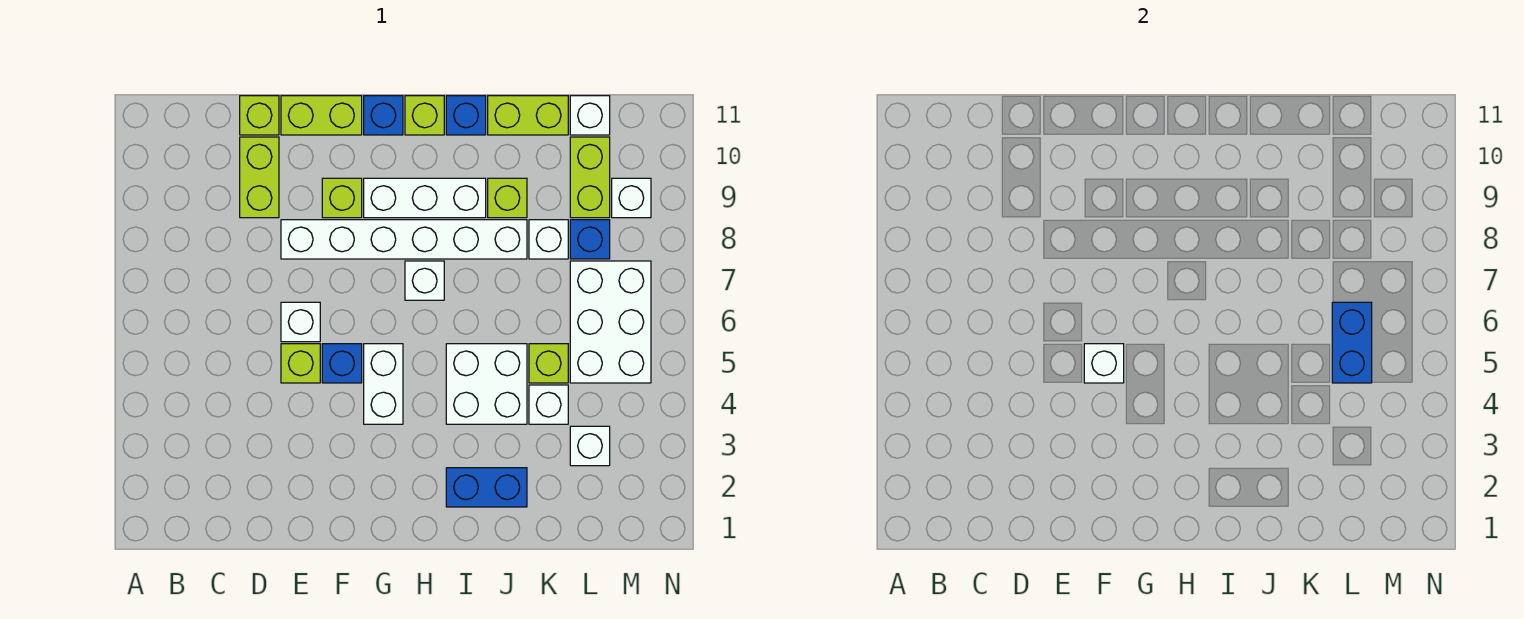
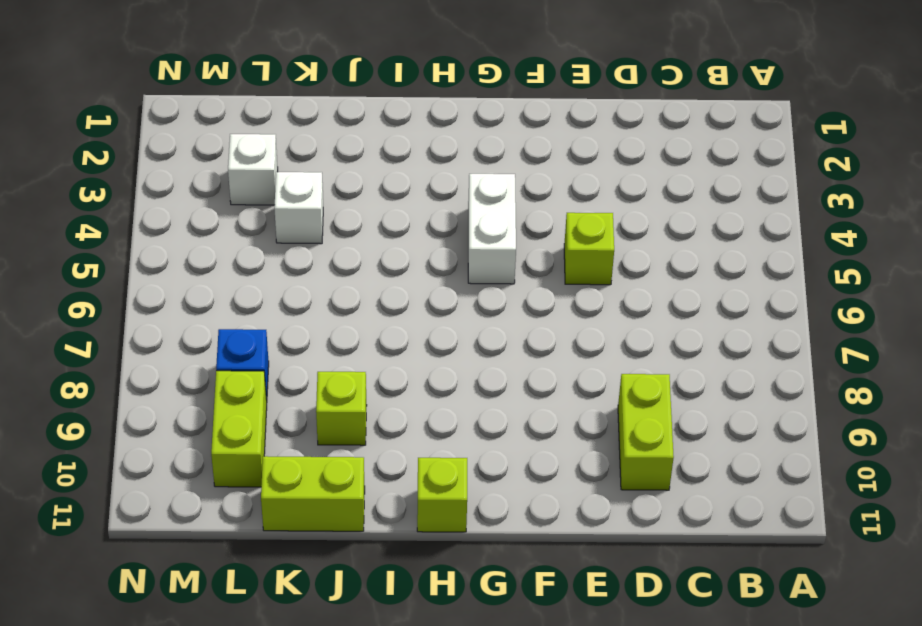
none -> lime 1x1 brick [240,96,279,135]
none -> white 1x1 brick [281,302,320,342]
none -> white 1x6 brick [281,220,527,259]

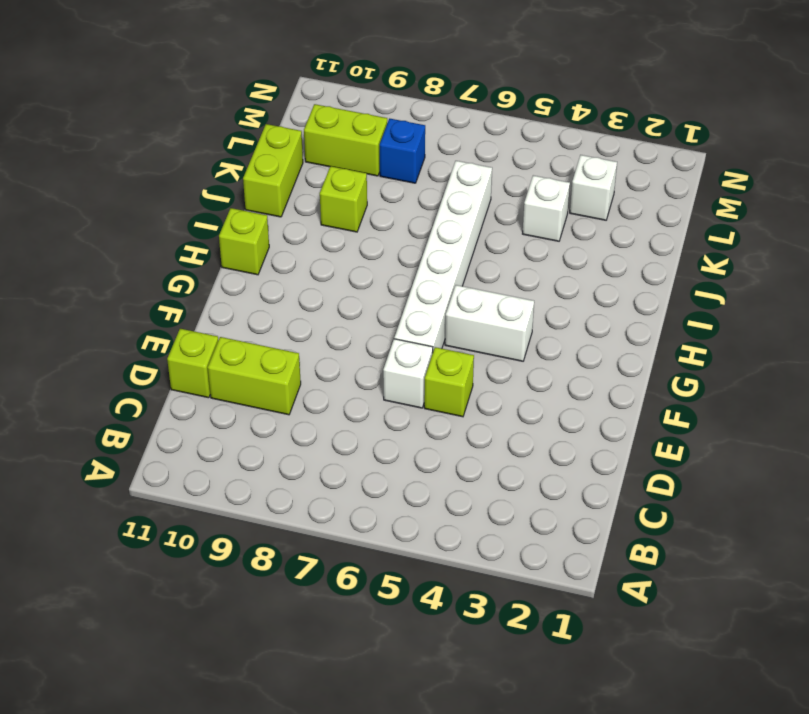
white 1x6 brick [394,161,492,351] -> white 1x6 brick moved to [281,220,527,259]
none -> lime 1x2 brick [281,96,362,135]
none -> blue 1x1 brick [322,344,362,383]
none -> lime 1x1 brick [322,178,362,218]

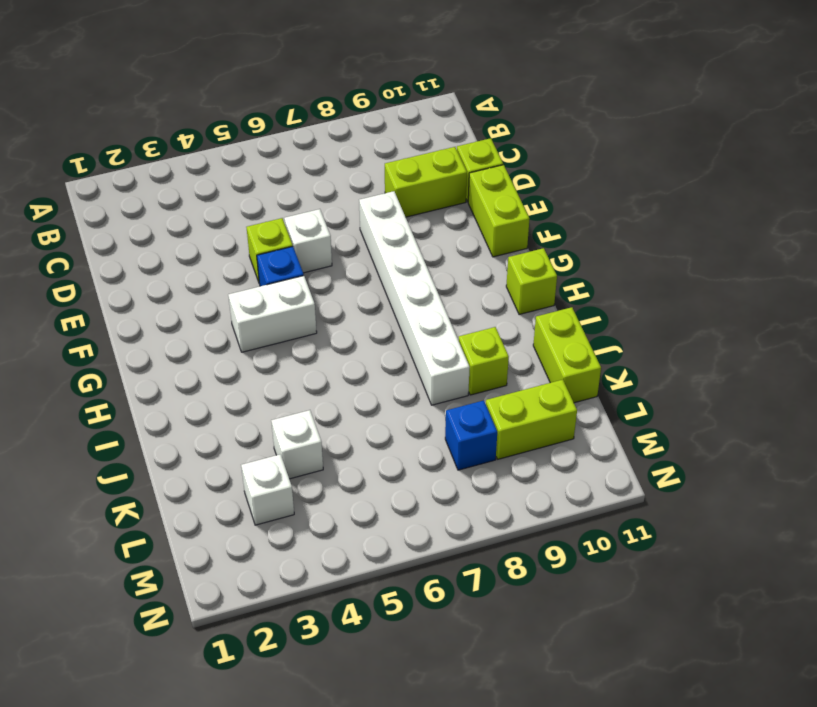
none -> lime 1x1 brick [322,178,362,218]
none -> white 1x3 brick [364,178,486,218]
none -> blue 1x1 brick [364,96,403,135]

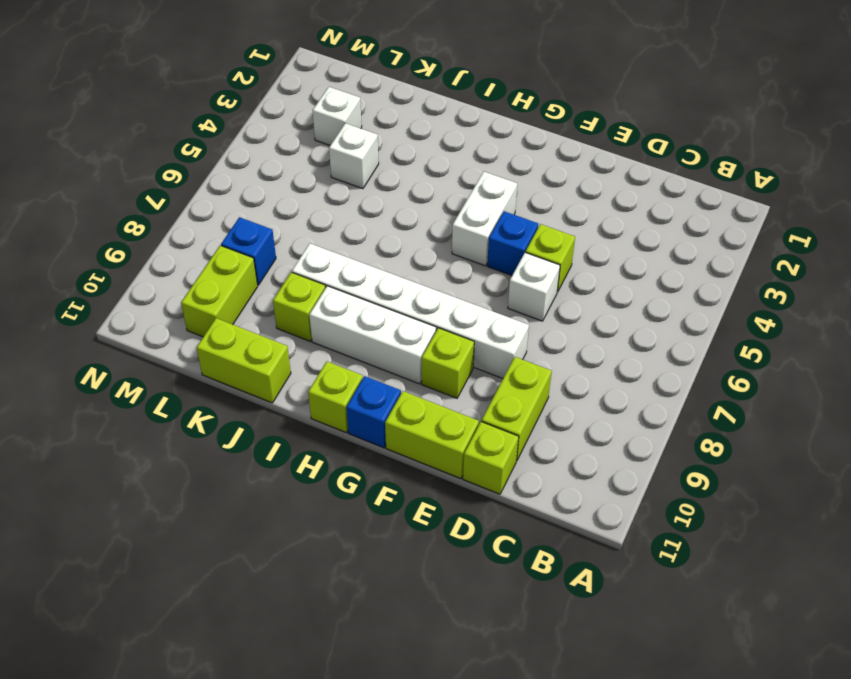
none -> white 1x1 brick [405,261,444,300]
none -> blue 1x2 brick [446,468,527,507]
none -> white 2x2 brick [446,344,527,424]

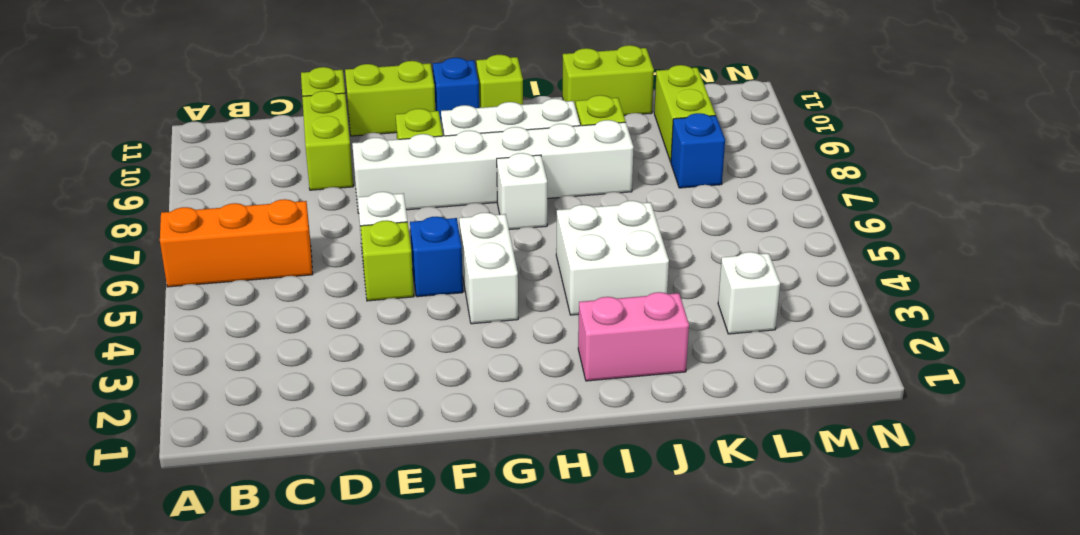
orange 1x3 brick [160,199,313,287] -> none
pink 1x2 brick [578,292,689,381] -> blue 1x2 brick [446,468,527,507]
none -> blue 1x1 brick [446,96,486,135]
none -> white 1x1 brick [529,385,568,424]
none -> lime 1x1 brick [529,344,568,383]

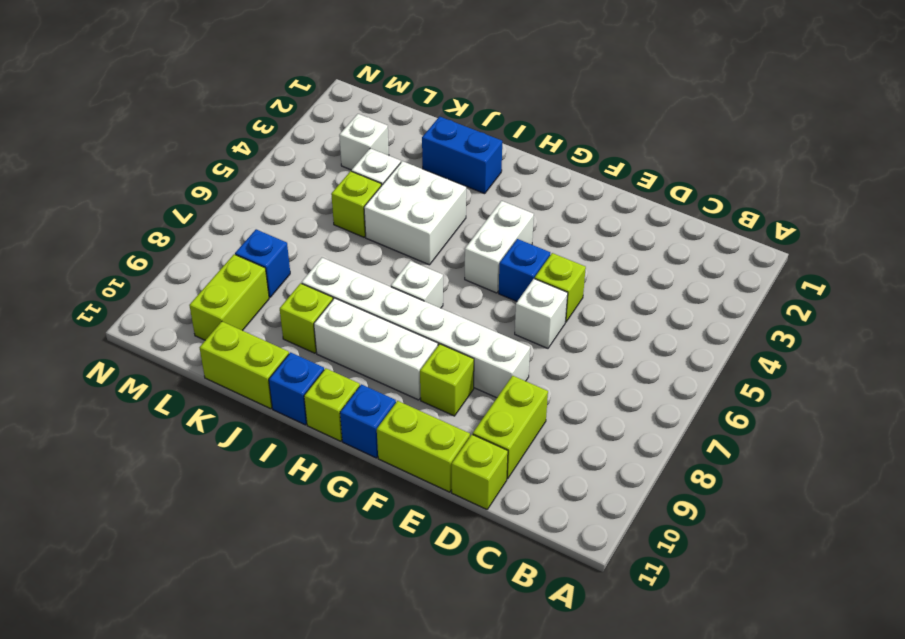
none -> white 1x1 brick [529,220,568,259]
none -> white 2x3 brick [570,261,651,383]
none -> white 1x1 brick [570,96,610,135]

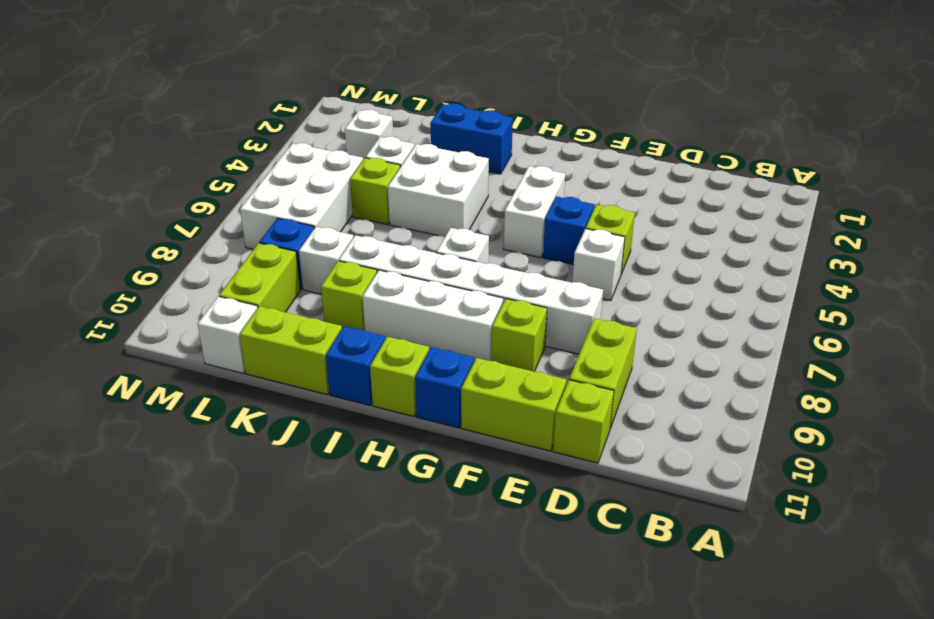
none -> white 1x1 brick [612,178,651,218]
none -> white 1x1 brick [1084,344,1124,383]
none -> blue 1x2 brick [1332,302,1372,383]

